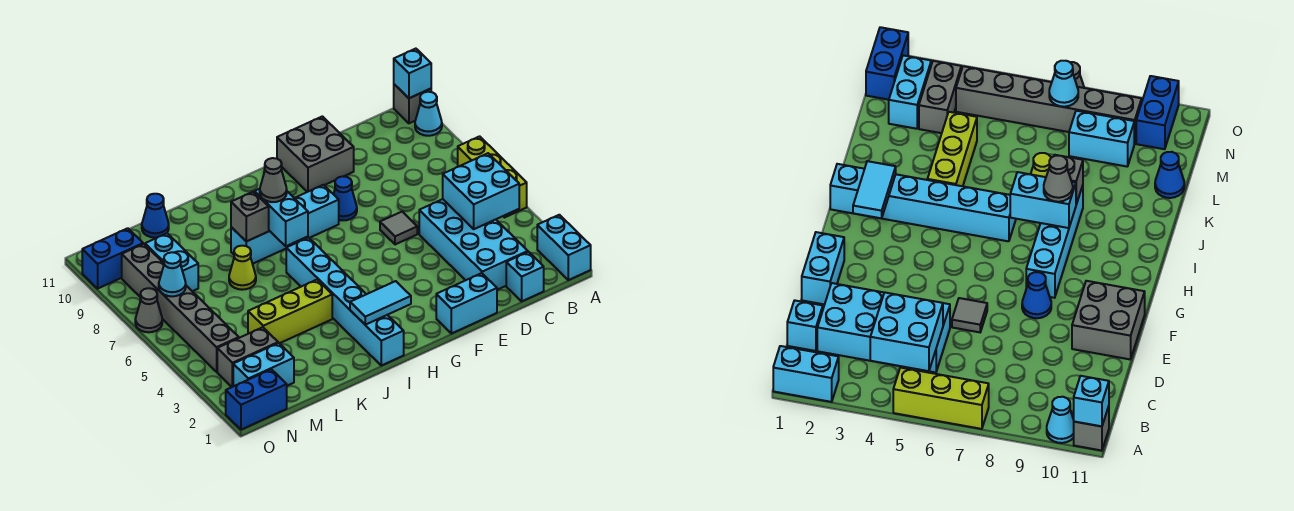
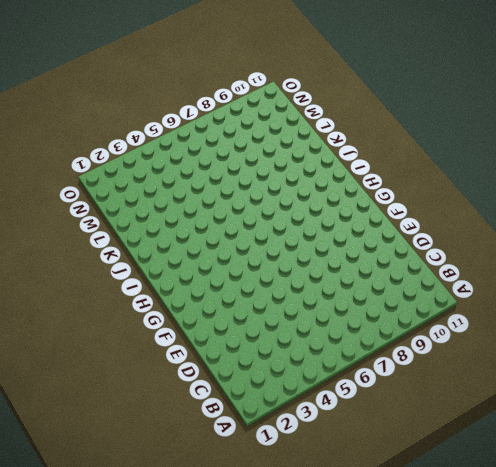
none -> cyan 1x2 brick [537,215,591,280]
none -> lime 1x3 brick [458,136,527,217]
none -> cyan 1x1 cone [415,92,442,136]

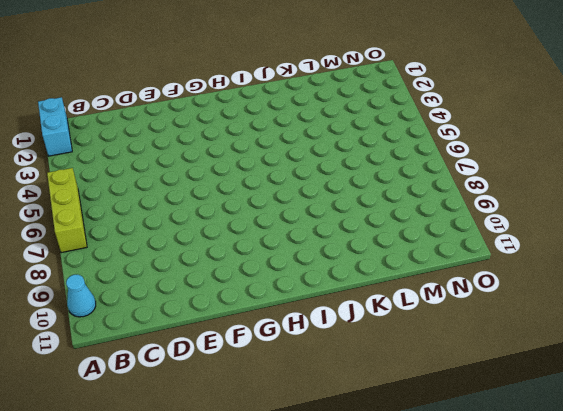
none -> grey 1x1 brick [394,84,431,123]
none -> cyan 1x1 brick [506,252,544,301]
none -> cyan 2x4 brick [419,199,528,290]

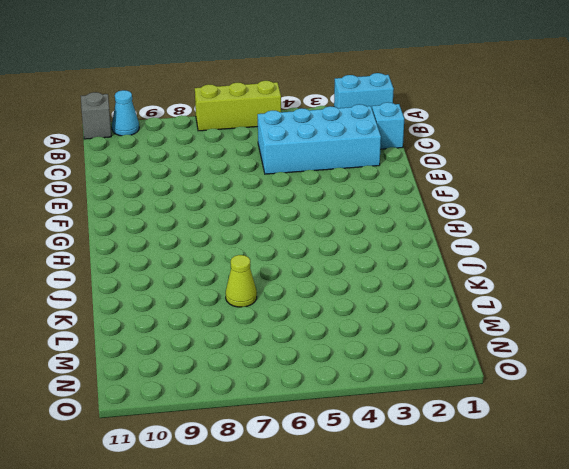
none -> cyan 1x2 brick [436,273,497,334]
none -> grey 1x1 tile [380,212,417,245]
none -> grey 2x2 brick [277,116,354,192]

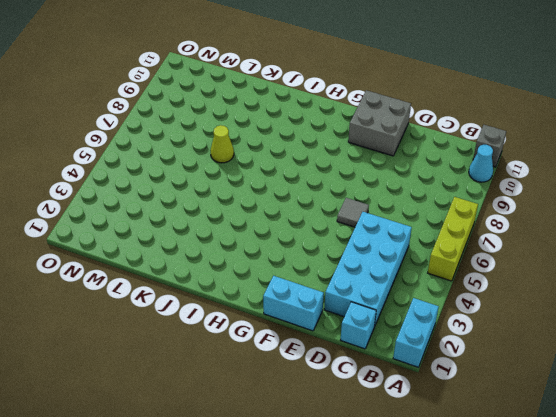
none -> blue 1x1 cone [334,176,357,220]
none -> cyan 1x4 brick [231,185,339,264]
none -> cyan 1x6 brick [286,238,404,366]

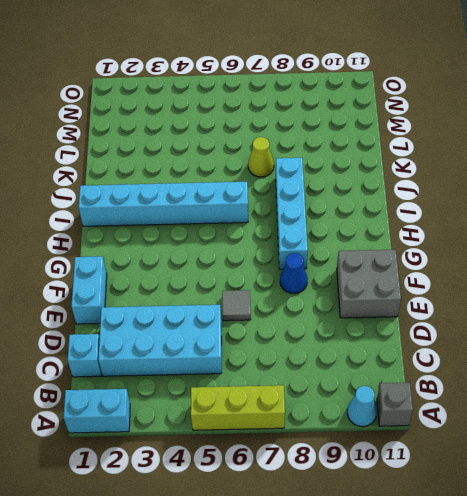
none -> lime 1x3 brick [248,280,332,343]
none -> blue 1x1 cone [142,194,169,238]
none -> cyan 1x2 brick [233,343,294,386]

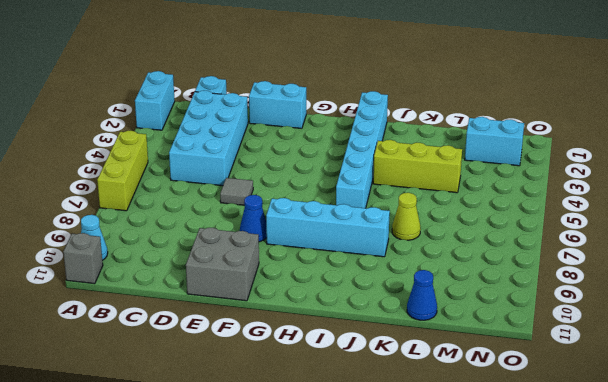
none -> grey 1x2 brick [217,327,278,387]
none -> cyan 1x2 brick [145,233,198,291]
none -> blue 1x2 brick [226,369,287,430]

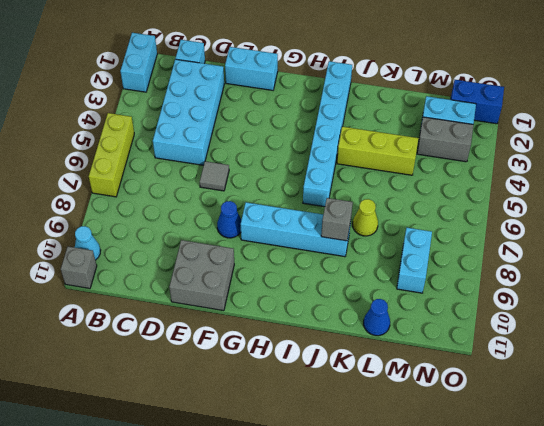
none -> grey 1x6 brick [122,244,239,372]
none -> blue 1x2 brick [82,228,143,288]
none -> grey 1x1 cone [135,288,162,332]

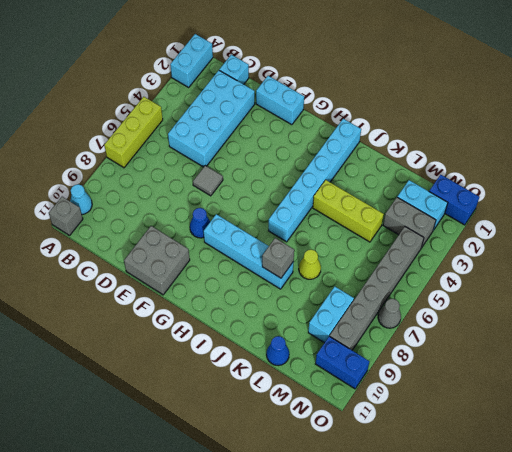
none -> cyan 1x1 brick [394,49,431,98]
none -> cyan 2x2 brick [443,153,519,229]
none -> cyan 1x2 tile [350,281,411,325]

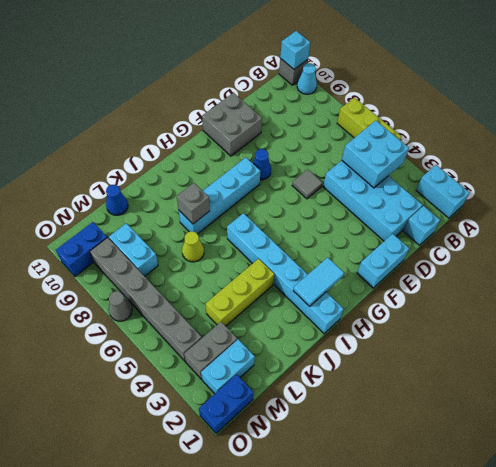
none -> cyan 1x2 brick [255,189,308,246]
none -> cyan 1x1 cone [159,252,186,296]
none -> grey 1x1 cone [260,158,287,202]

